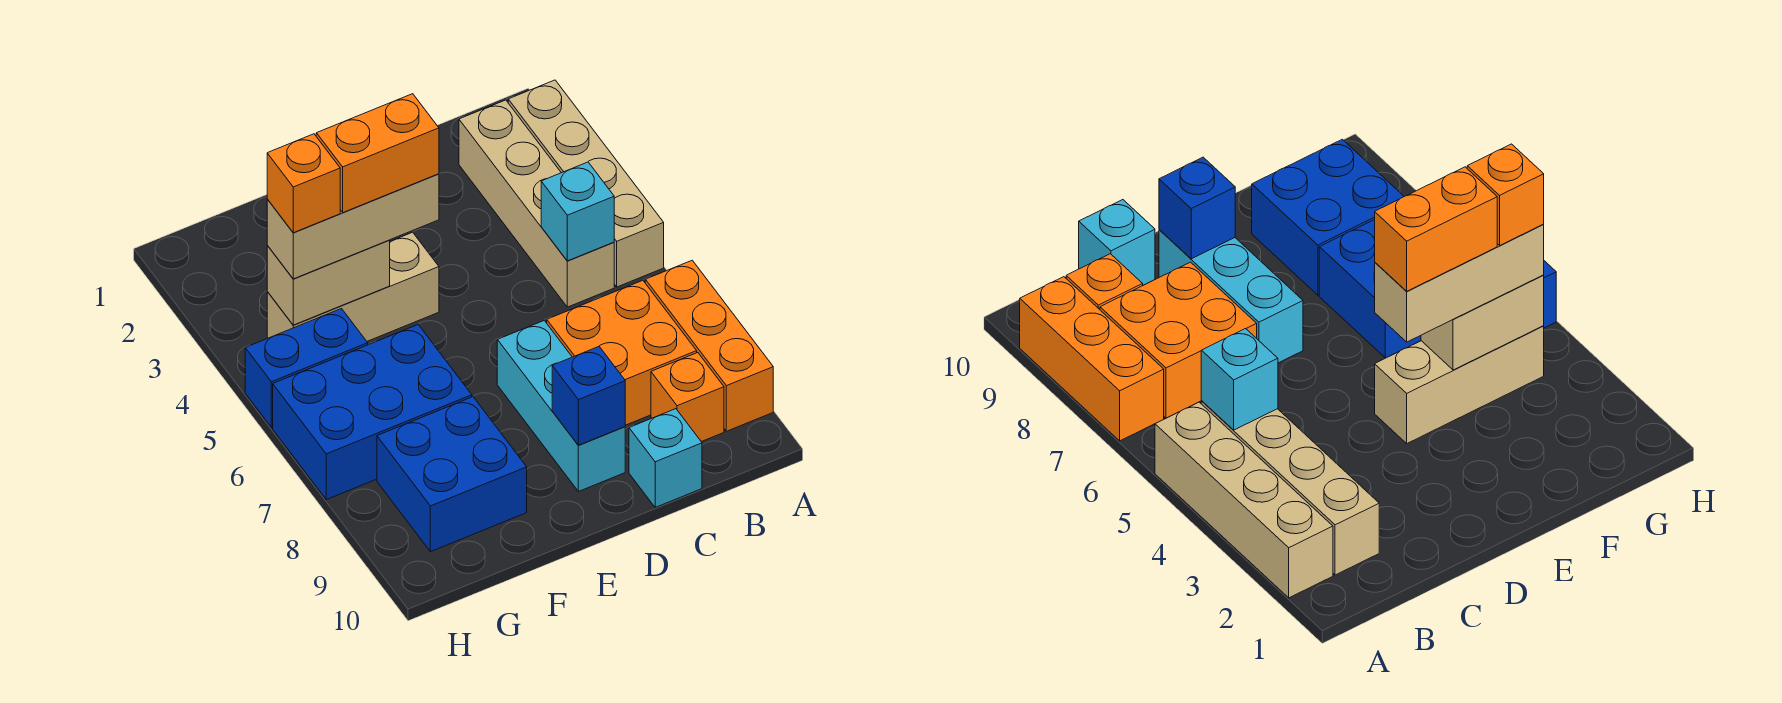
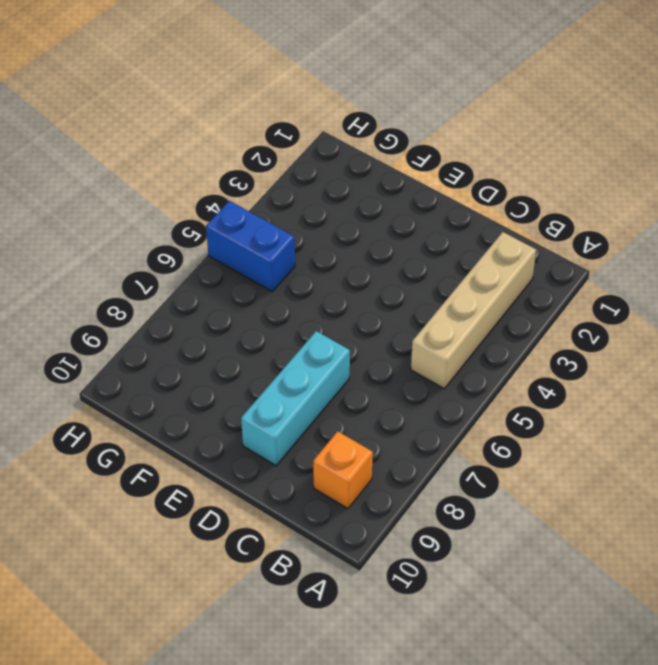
none -> tan 1x4 brick [508,80,664,287]
none -> orange 1x3 brick [645,260,773,431]
none -> orange 2x2 brick [547,280,697,425]

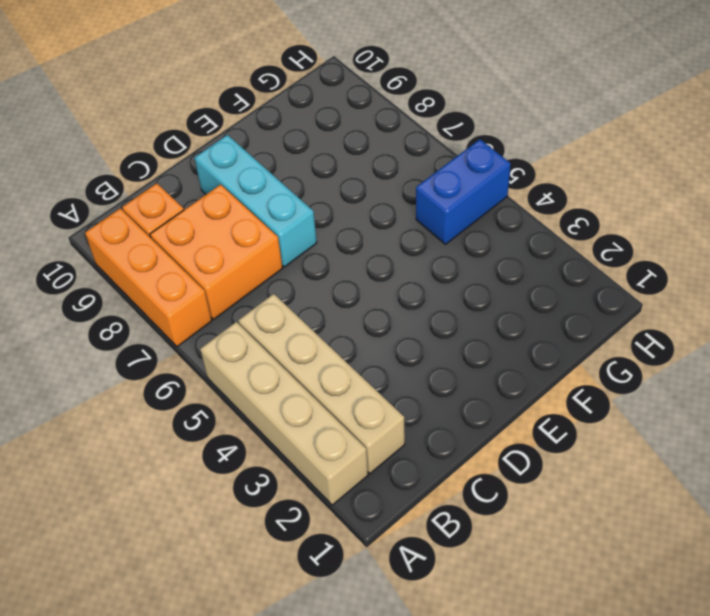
none -> cyan 1x1 brick [629,409,702,507]
none -> tan 1x3 brick [267,232,439,341]
none -> blue 2x3 brick [273,325,472,500]

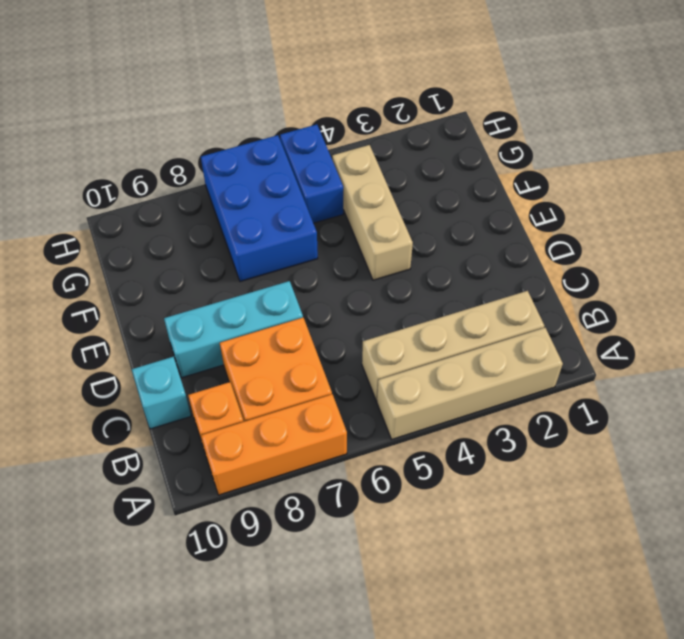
none -> blue 2x2 brick [377,397,527,552]
none -> cyan 1x1 brick [541,162,614,261]
none -> blue 1x1 brick [552,347,625,445]

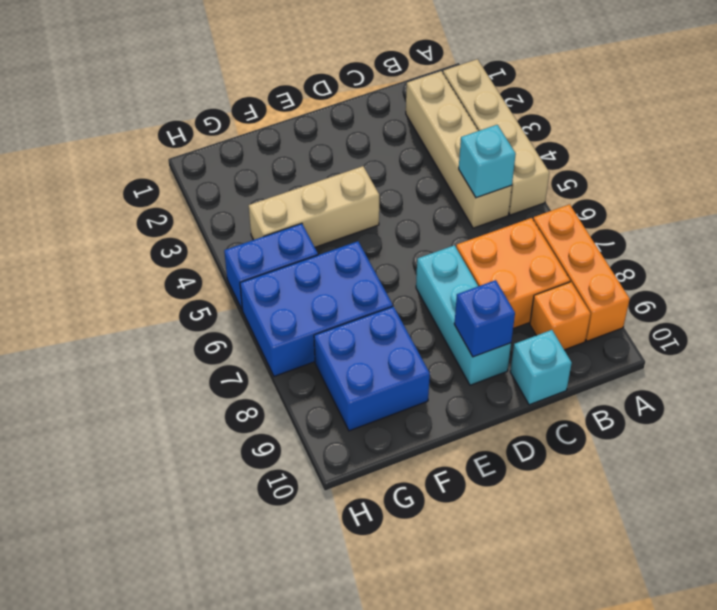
none -> tan 1x2 brick [267,240,390,325]
none -> tan 1x3 brick [267,174,439,279]
none -> orange 1x2 brick [316,94,439,212]

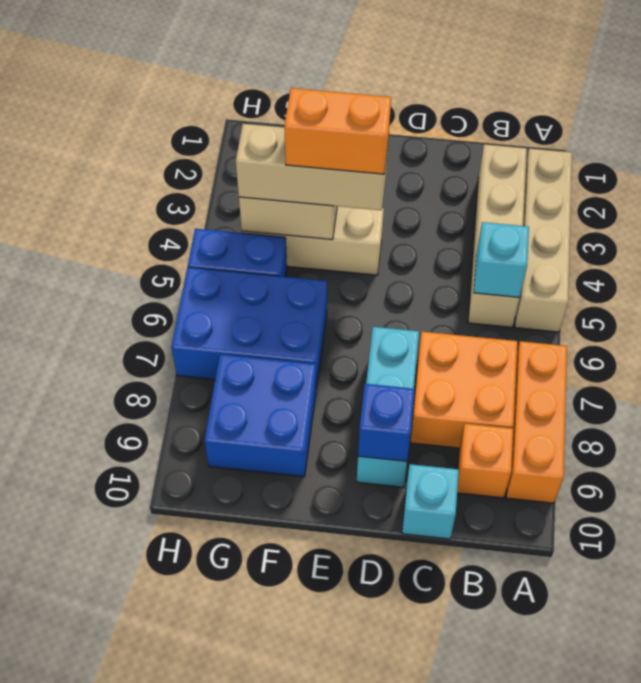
none -> orange 1x1 brick [267,134,340,233]

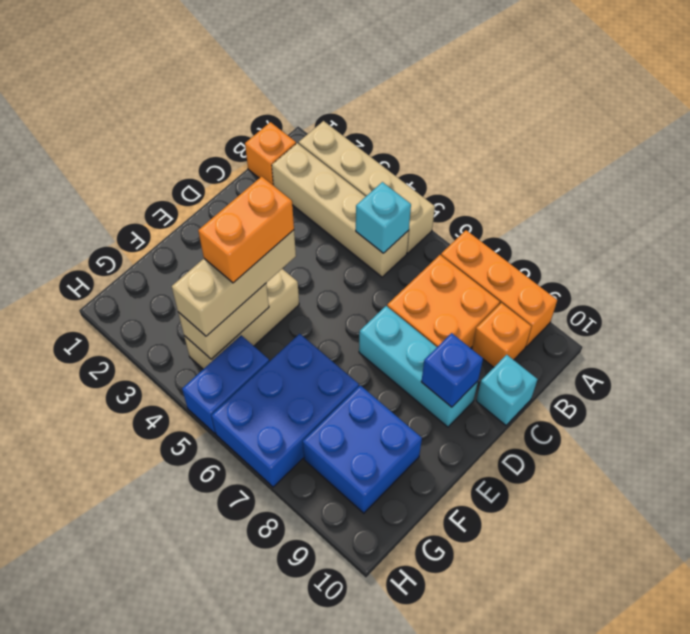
orange 1x1 brick [245,122,296,186] -> orange 1x1 brick moved to [267,134,340,233]

